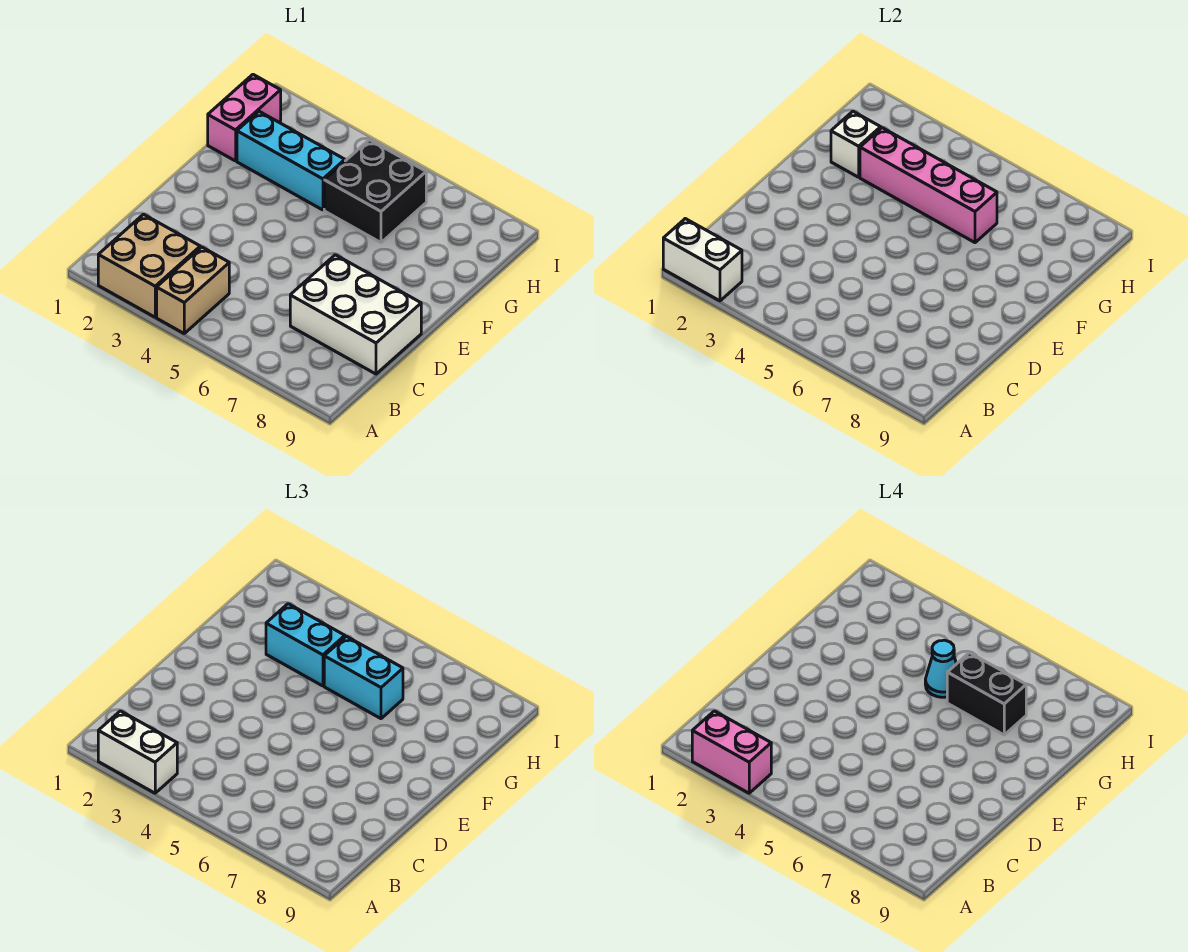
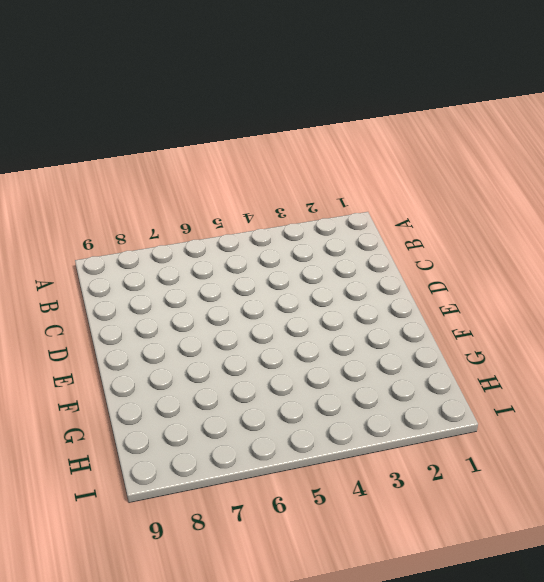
none -> tan 2x2 brick [98,214,200,317]
none -> tan 1x2 brick [157,247,229,333]
none -> white 2x3 brick [290,255,421,374]

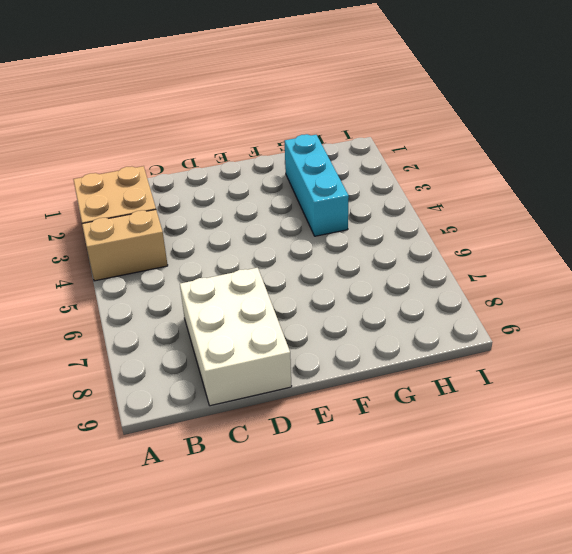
none -> pink 1x2 brick [208,75,281,161]
none -> black 2x2 brick [324,140,426,243]
none -> white 1x2 brick [663,219,742,301]

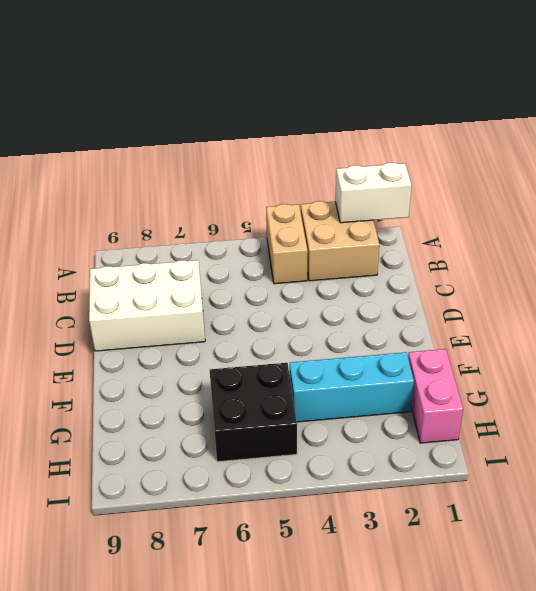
none -> white 1x1 brick [831,111,881,177]
none -> pink 1x4 brick [860,128,997,243]
none -> white 1x2 brick [98,711,177,793]

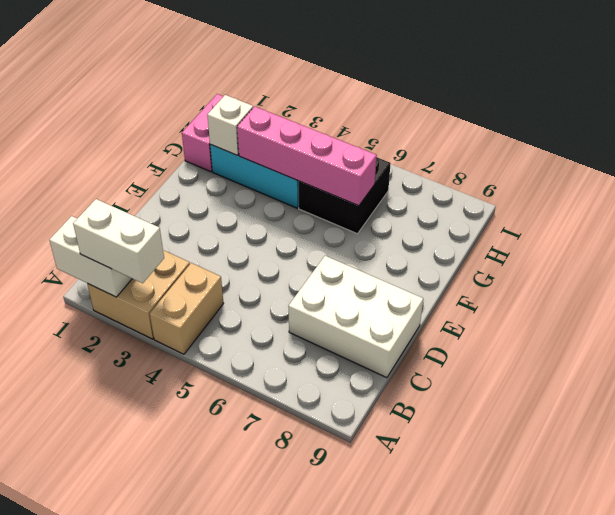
none -> cyan 1x2 brick [266,604,345,686]
none -> cyan 1x2 brick [324,636,403,719]
none -> pink 1x2 brick [692,711,771,793]

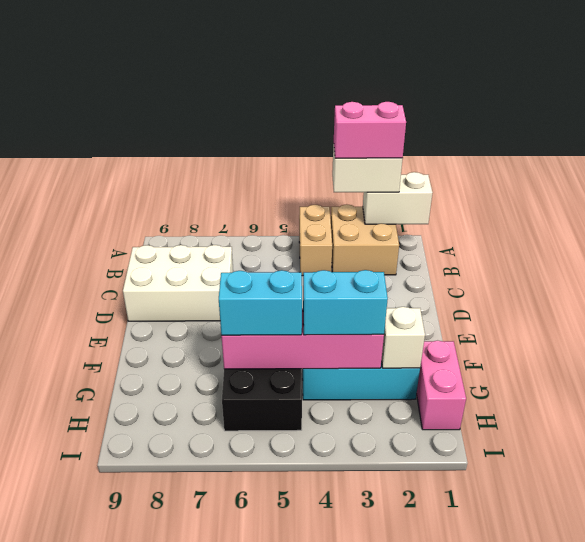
none -> cyan 1x1 cone [925,640,956,697]
none -> black 1x2 brick [947,653,1026,735]

